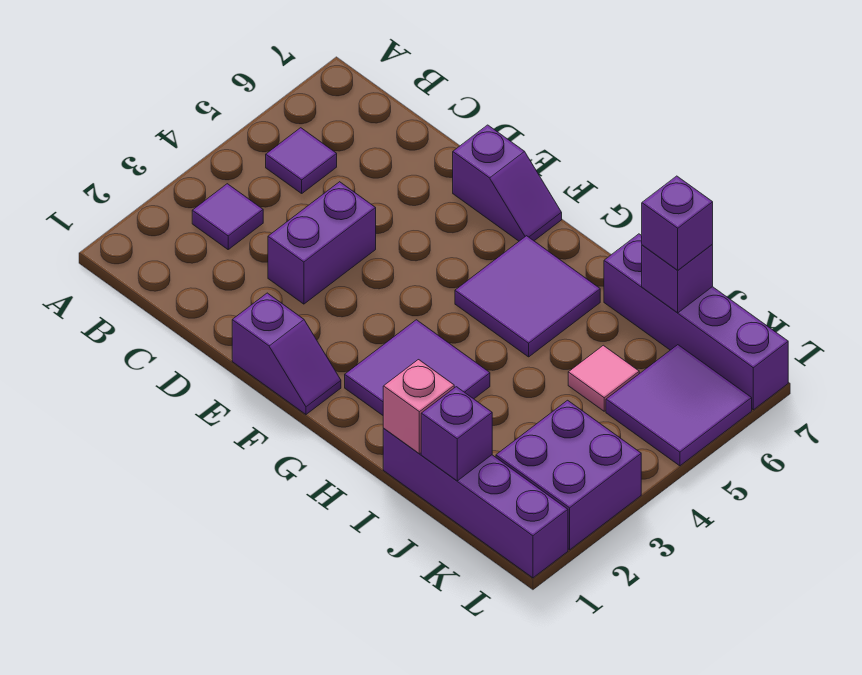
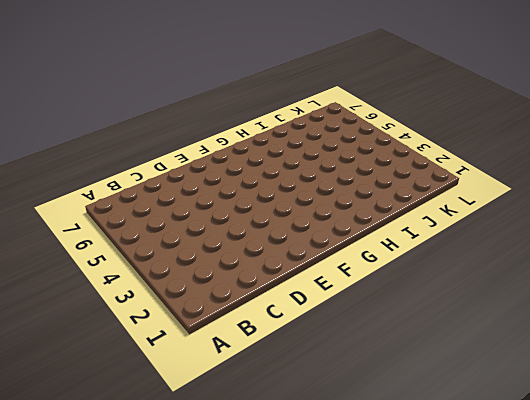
none -> purple 1x1 tile [192,184,263,249]
none -> purple 1x1 tile [266,128,337,193]
none -> purple 1x2 brick [268,182,376,304]

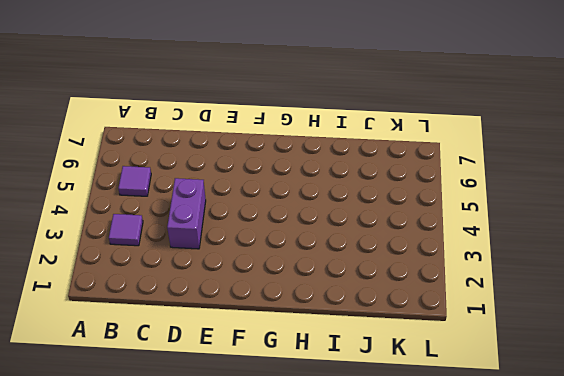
none -> purple 1x2 slope [232,293,341,414]
none -> purple 1x2 slope [453,125,562,241]
none -> purple 2x2 tile [345,320,490,415]

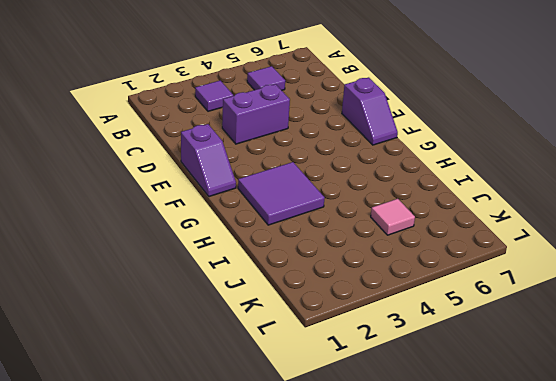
none -> purple 2x2 tile [455,236,600,357]
none -> purple 1x4 brick [383,429,568,578]
none -> purple 1x4 brick [604,234,788,410]

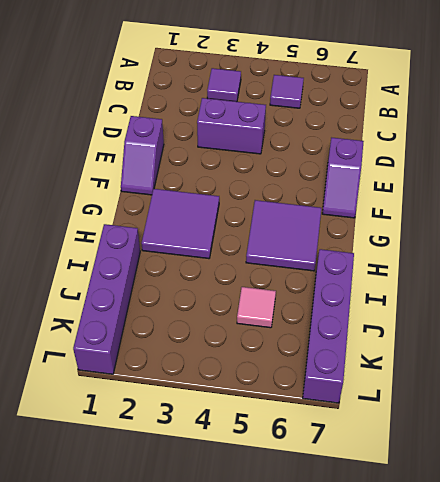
none -> purple 2x2 brick [496,400,641,550]
none -> purple 2x2 tile [606,345,752,466]
none -> pink 1x1 brick [383,360,454,454]

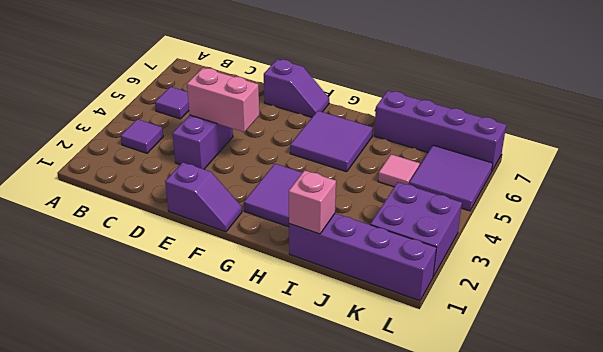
pink 1x2 brick [187,68,259,132] -> none
none -> purple 1x1 brick [421,387,492,481]
none -> purple 1x1 brick [642,244,713,313]
none -> purple 1x1 brick [642,176,713,270]

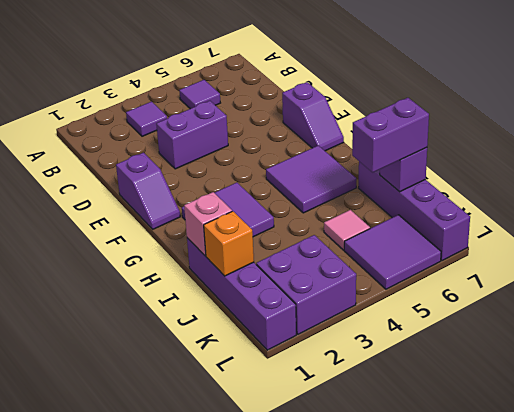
orange 1x1 brick [204,211,254,276] -> purple 1x1 brick [421,387,492,481]
purple 1x2 brick [352,98,429,172] -> purple 1x1 brick [642,176,713,270]

